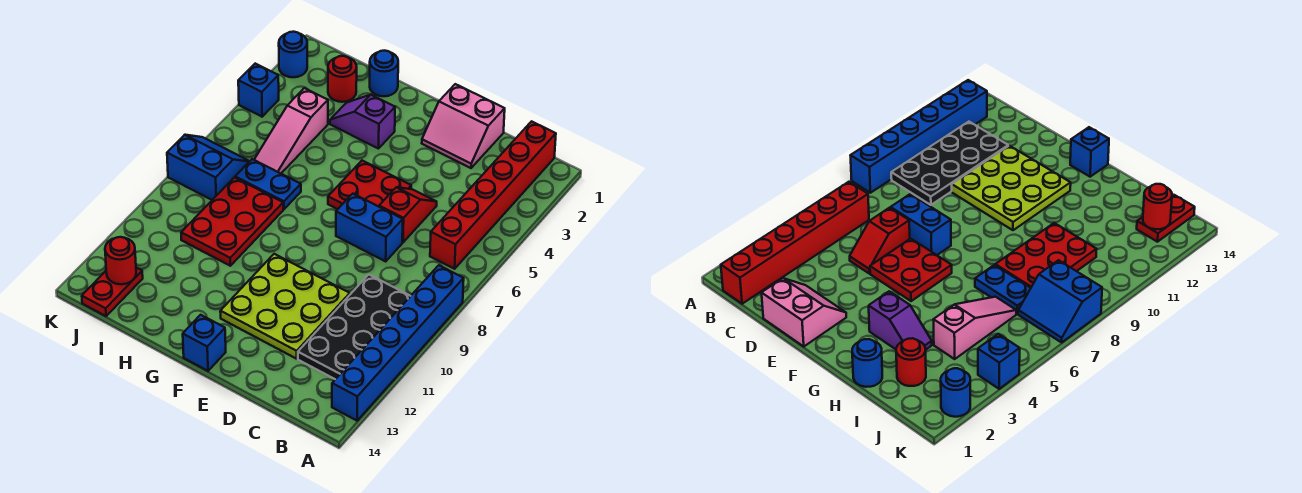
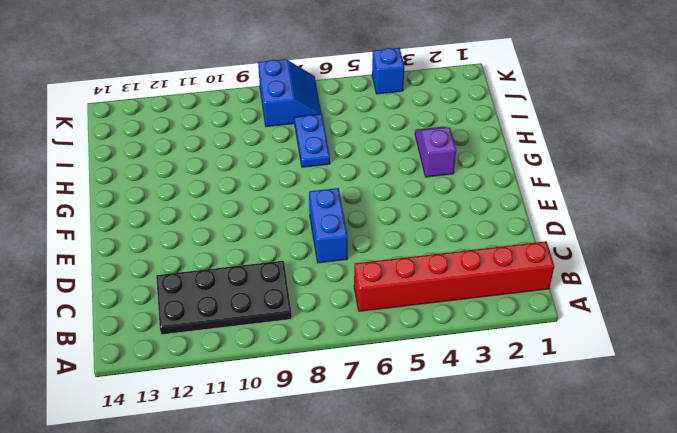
none -> blue 1x6 brick [332,265,464,421]
none -> pink 2x2 slope [422,84,505,168]
none -> red 1x2 slope [379,187,437,242]

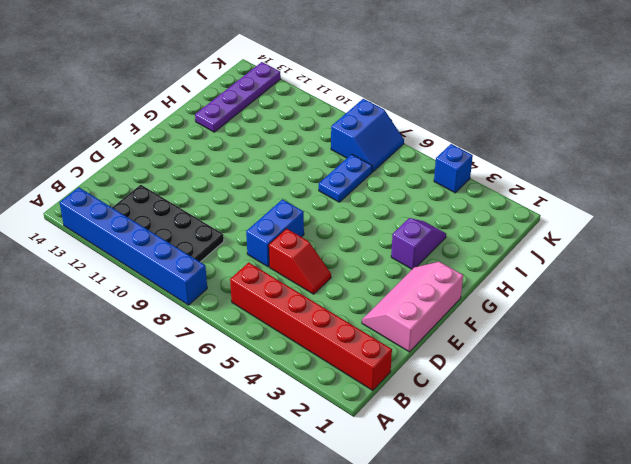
pink 2x3 slope [362,262,463,352] -> pink 2x2 slope [422,84,505,168]
purple 1x4 plate [195,62,281,132] -> red 1x2 plate [82,268,143,316]
none -> lime 3x3 plate [220,254,350,359]
none -> red 2x2 plate [328,161,411,209]
none -> blue 1x1 brick [183,315,226,371]

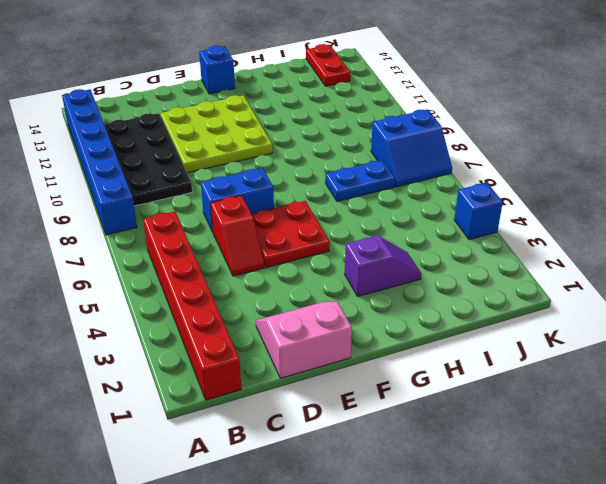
none -> blue 1x1 round brick [370,51,398,96]
none -> red 2x3 plate [181,177,283,266]
none -> red 1x1 round brick [328,56,357,102]

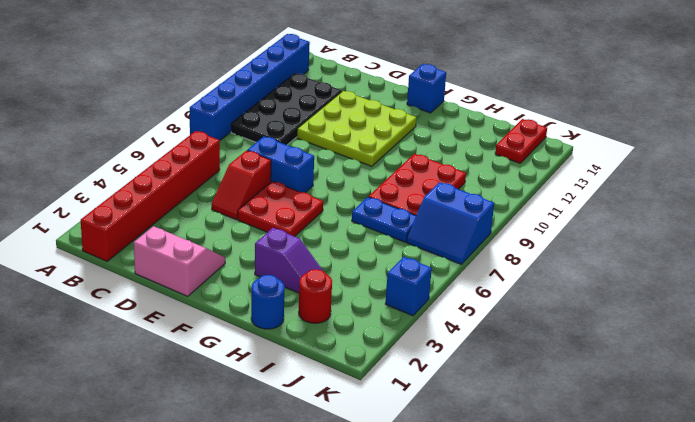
none -> pink 1x3 slope [254,88,328,173]
none -> blue 1x1 round brick [279,32,307,77]
none -> red 1x1 round brick [105,237,136,284]

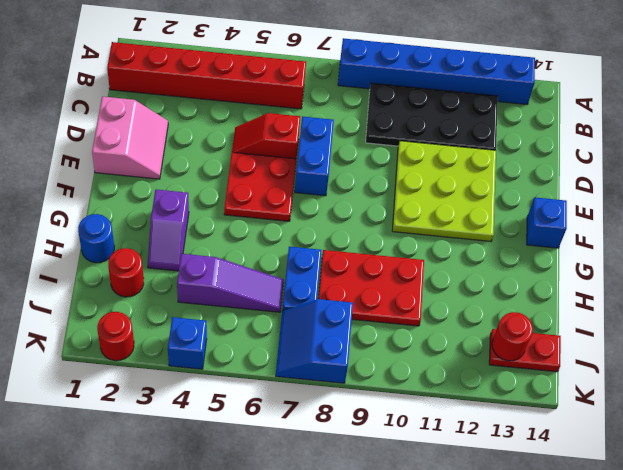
purple 1x3 slope [177,254,284,312] -> pink 1x3 slope [254,88,328,173]
red 1x1 round brick [97,312,134,361] -> blue 1x1 round brick [279,32,307,77]

